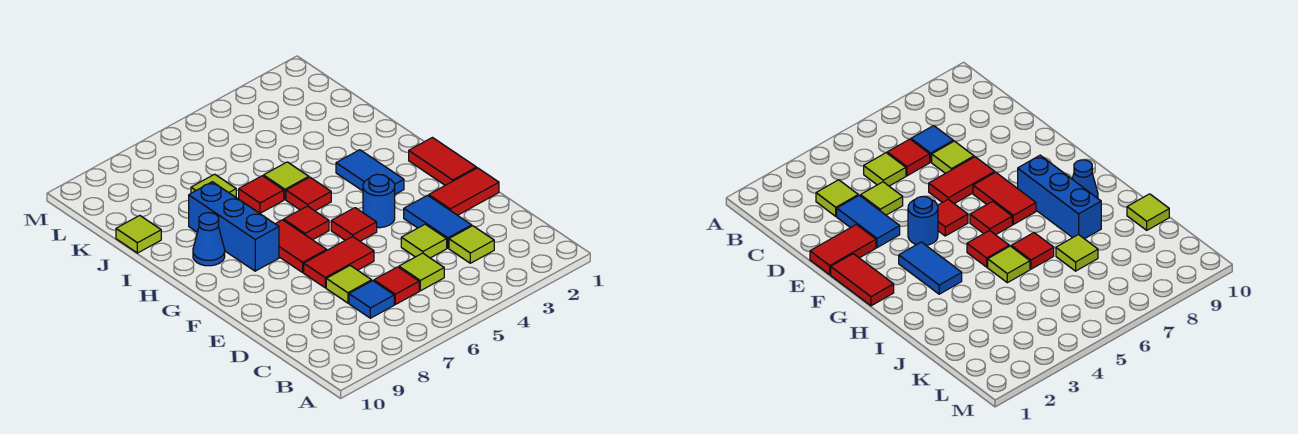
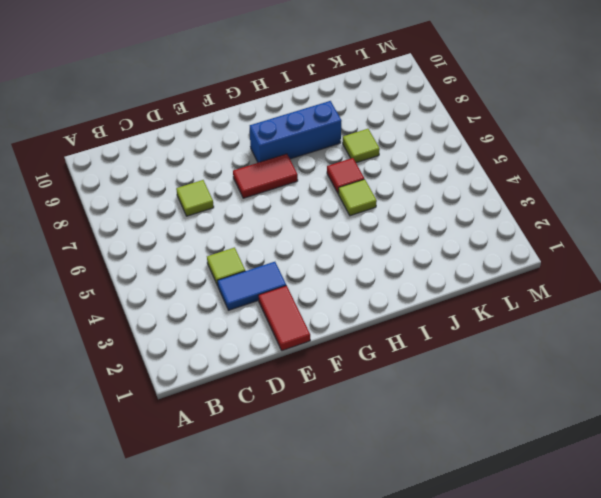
none -> lime 1x1 tile [449,226,494,263]
none -> lime 1x1 tile [399,253,444,291]
none -> red 1x1 tile [374,267,419,304]

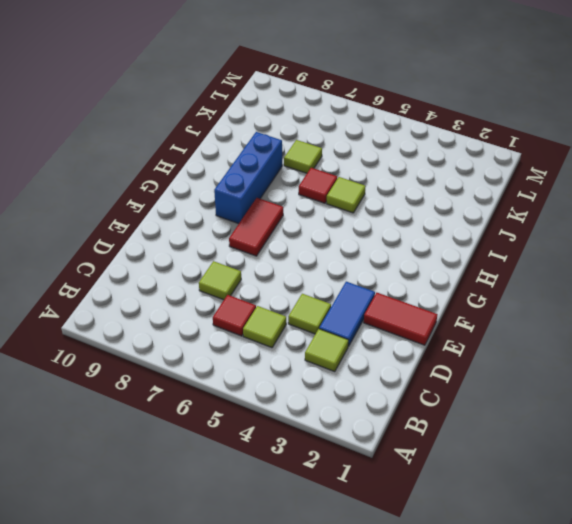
none -> blue 1x1 tile [349,281,394,318]
none -> red 1x2 tile [304,236,374,288]
none -> red 1x2 tile [409,138,476,185]

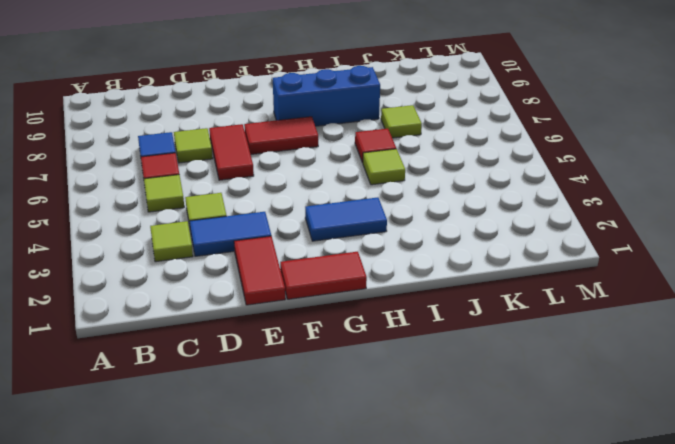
none -> blue 1x1 round brick [363,174,395,228]
none -> red 1x1 tile [331,208,377,241]
none -> red 1x1 tile [284,206,329,240]

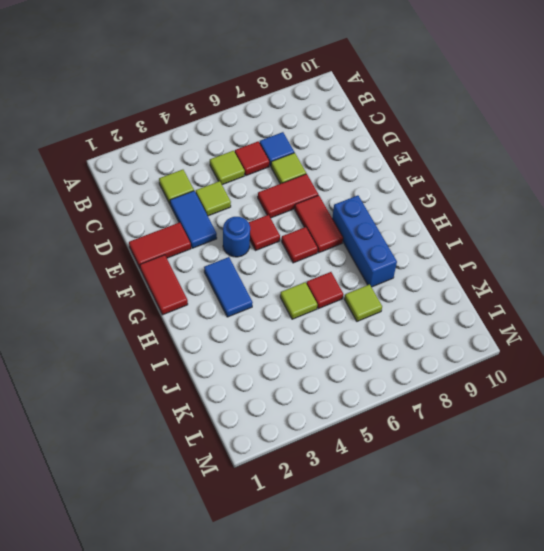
none -> red 1x1 tile [286,177,331,211]
none -> blue 1x1 cone [193,213,225,266]
none -> lime 1x1 tile [116,215,161,253]

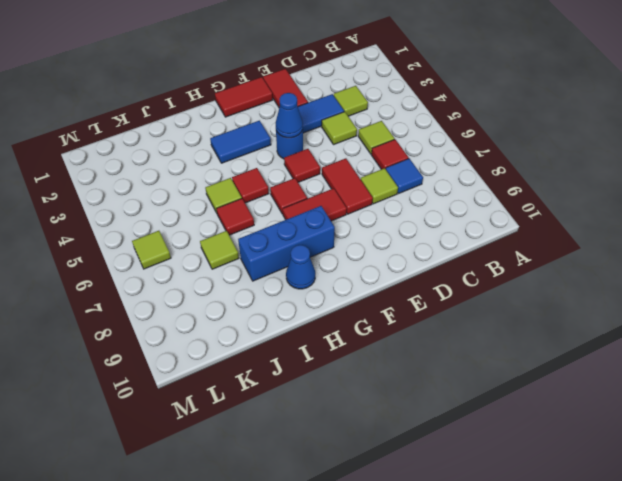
blue 1x1 cone [276,93,303,138] -> none
lime 1x1 tile [132,231,171,269] -> lime 1x1 tile moved to [116,215,161,253]

